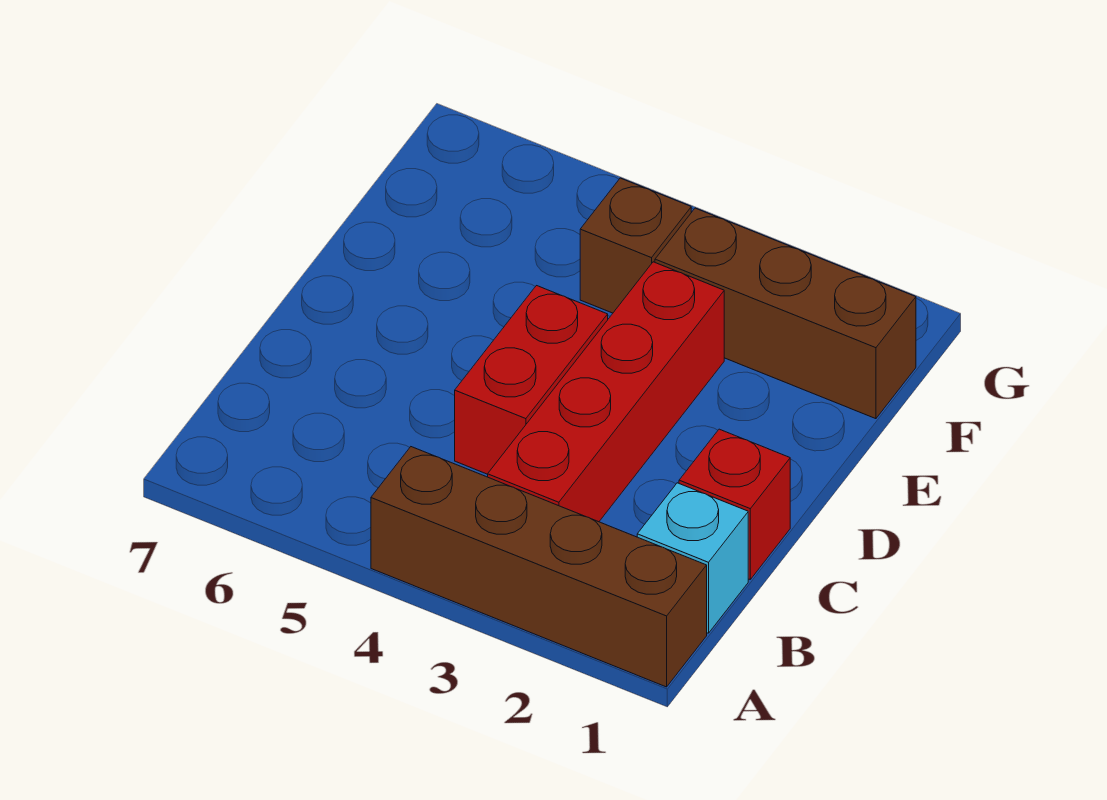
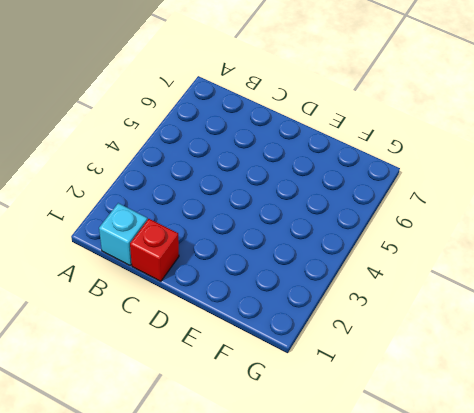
none -> brown 1x4 brick [371,447,707,687]
none -> red 1x4 brick [488,262,724,522]

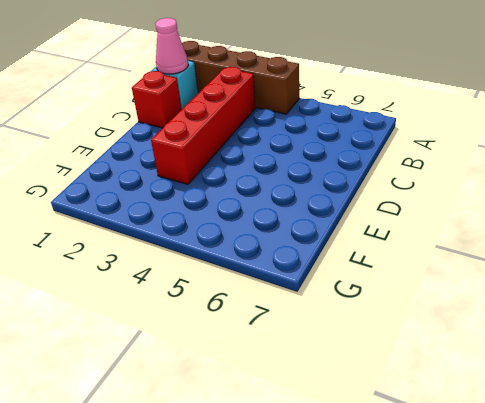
pink 1x1 cone [156,18,188,74] -> none
none -> red 1x2 brick [455,286,608,474]
none -> brown 1x3 brick [655,208,916,419]

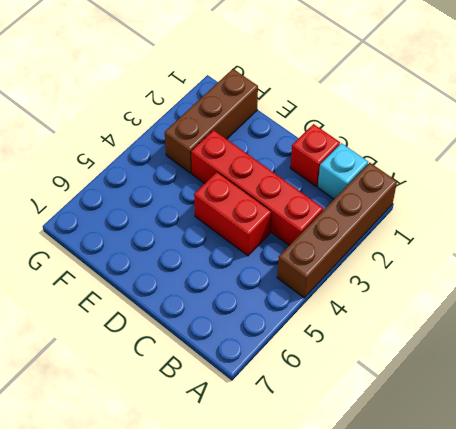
none -> brown 1x1 brick [580,178,691,313]

